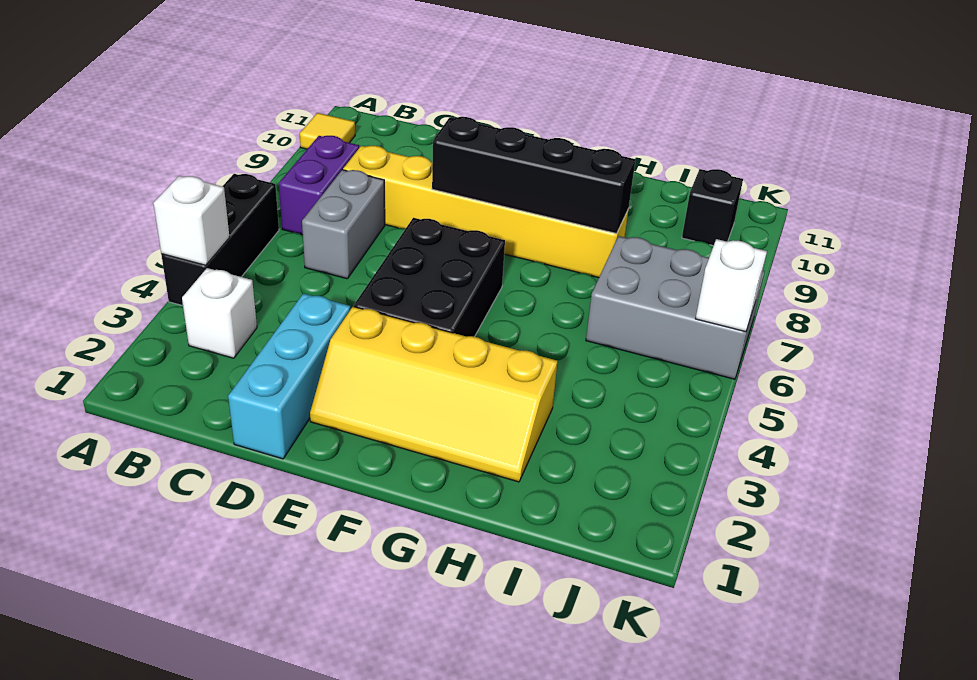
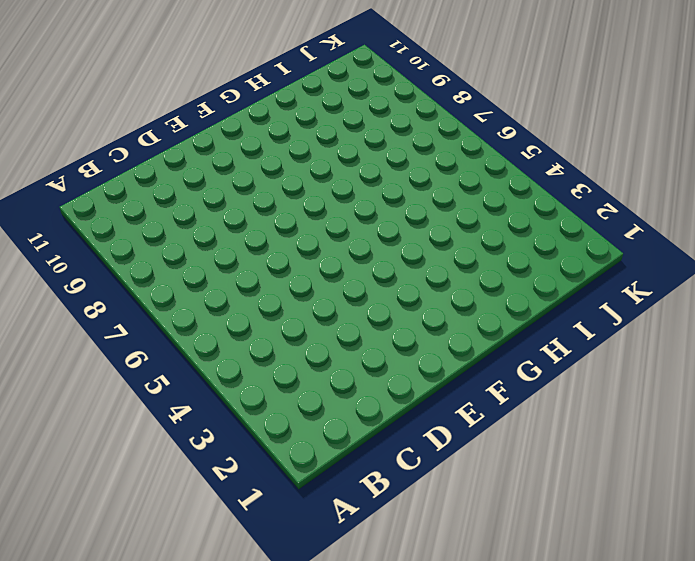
none -> black 1x3 brick [161,174,279,306]
none -> yellow 1x1 tile [300,113,355,149]
none -> white 1x1 brick [182,268,257,358]

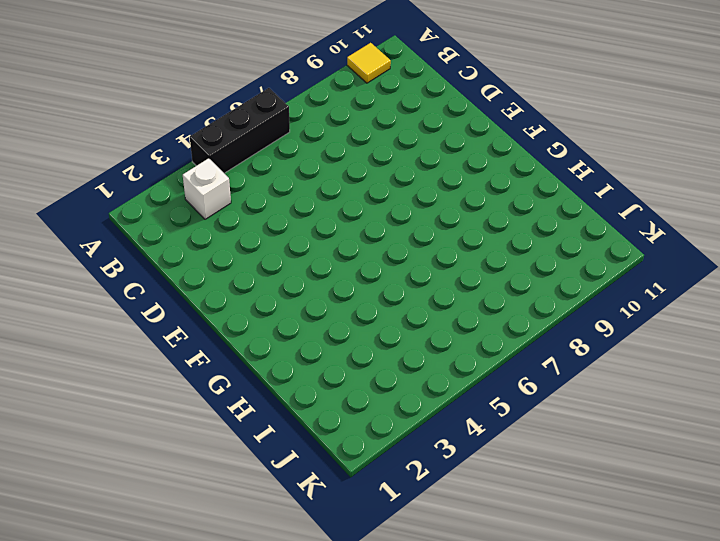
none -> purple 1x2 brick [279,136,359,235]
none -> grey 1x2 brick [302,170,385,279]
none -> yellow 1x6 brick [343,146,629,278]

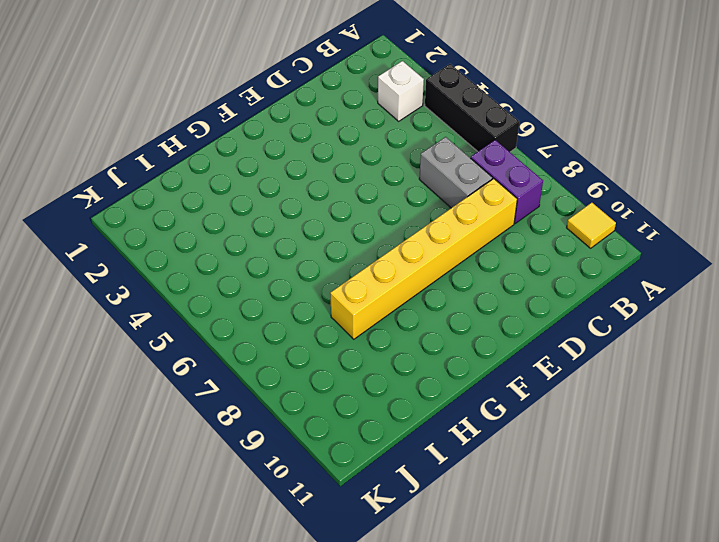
none -> cyan 1x3 brick [228,294,350,459]
none -> yellow 2x4 slope [310,307,557,482]
none -> black 2x3 brick [354,218,505,337]

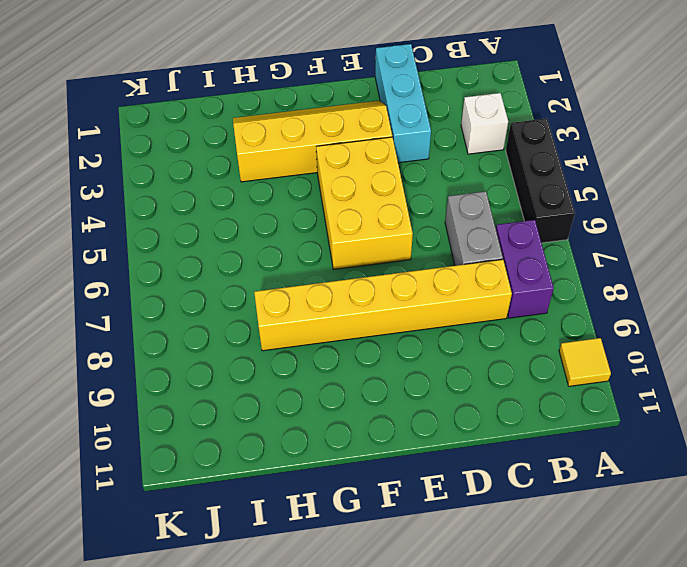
yellow 2x3 brick [316,137,413,269] -> black 2x3 brick [354,218,505,337]
none -> grey 2x3 brick [586,236,765,379]
none -> black 1x1 brick [682,169,743,246]
none -> white 1x1 brick [153,176,229,265]

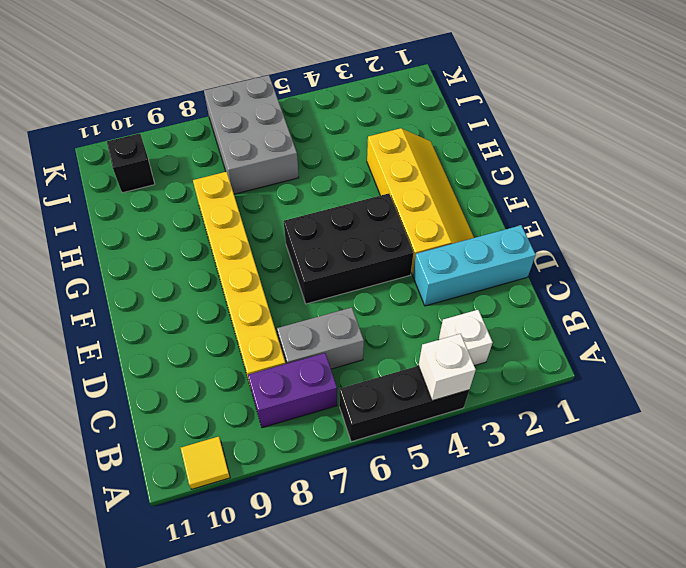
none -> black 1x4 brick [432,117,635,233]
none -> white 1x1 brick [696,239,767,332]

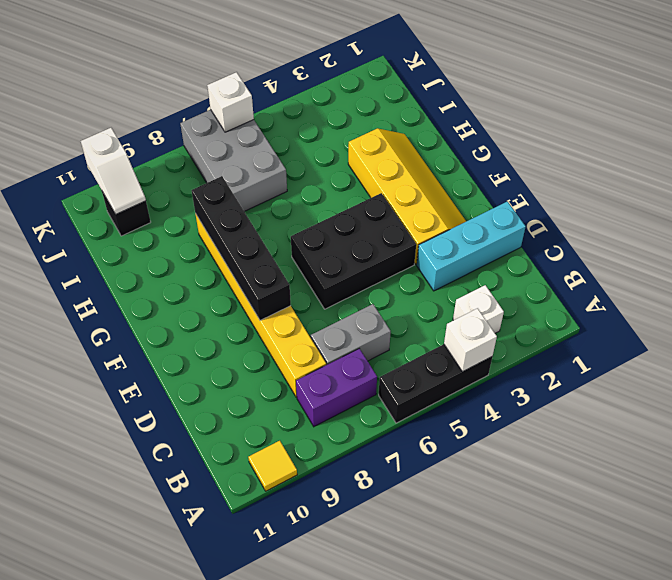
white 1x2 slope [81,128,146,214] -> none

